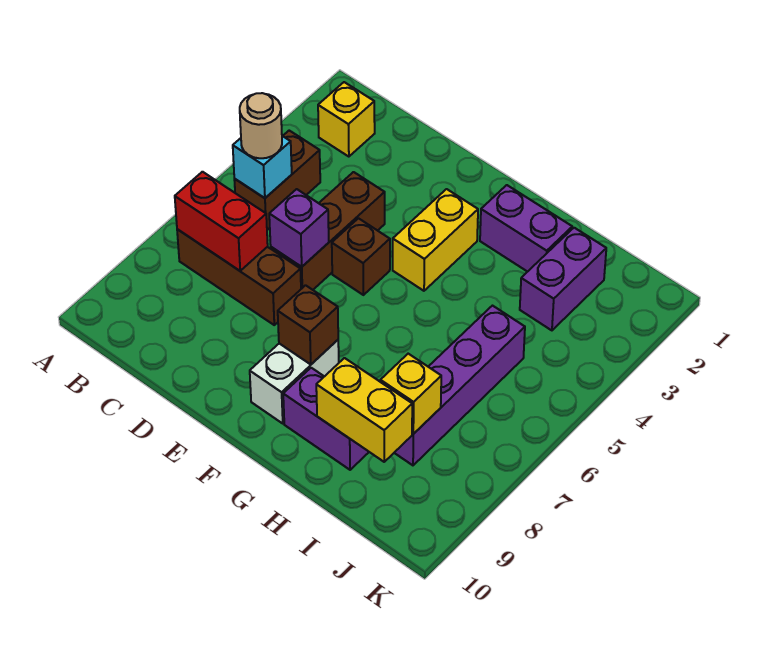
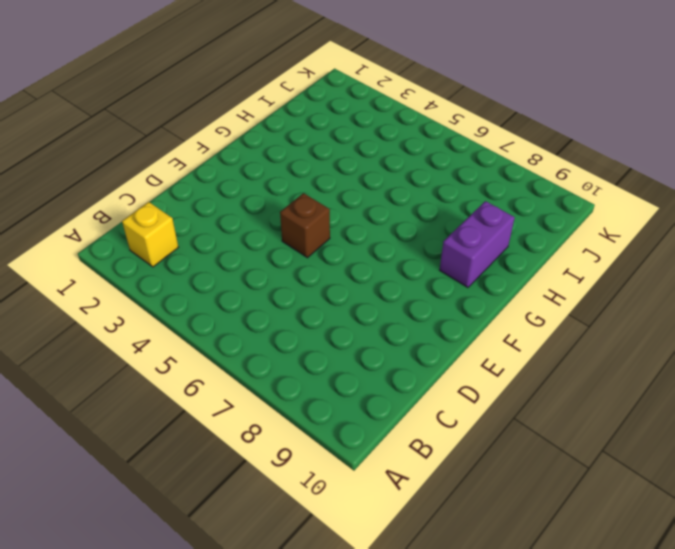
none -> brown 1x2 brick [234,131,320,230]
none -> brown 1x3 brick [177,229,301,325]
none -> brown 1x3 brick [271,172,385,290]

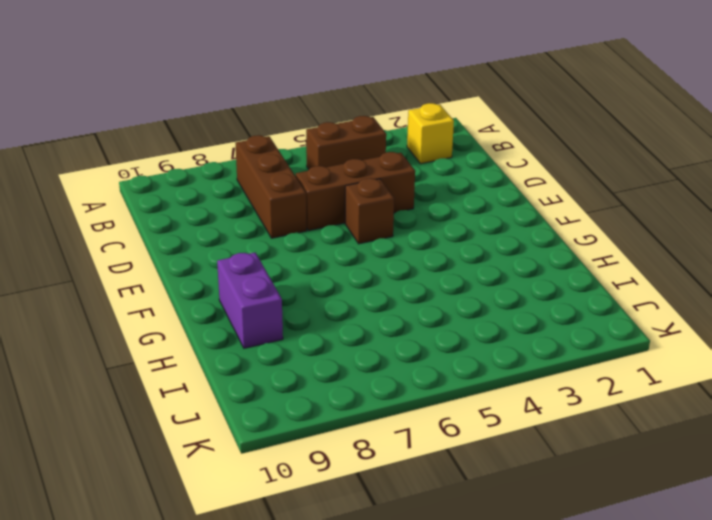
none -> yellow 1x2 brick [393,189,478,291]
none -> white 1x2 brick [250,340,339,423]
none -> purple 1x2 brick [480,185,572,272]

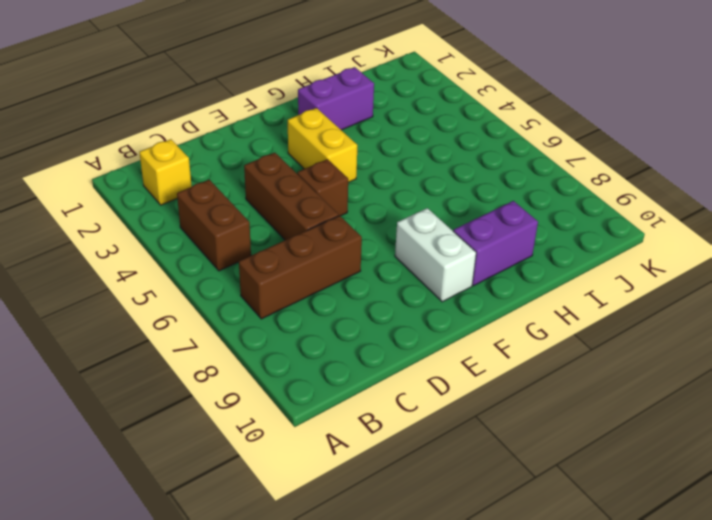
none -> purple 1x2 brick [520,228,606,330]
none -> purple 1x4 brick [394,306,525,465]
none -> cyan 1x1 brick [233,136,292,198]

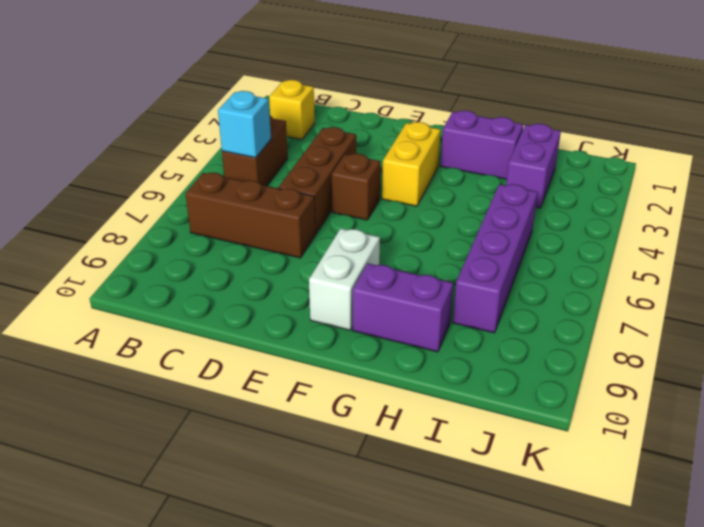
none -> red 1x2 brick [175,172,268,271]
none -> purple 1x1 brick [269,189,329,267]
none -> brown 1x1 brick [278,285,338,364]

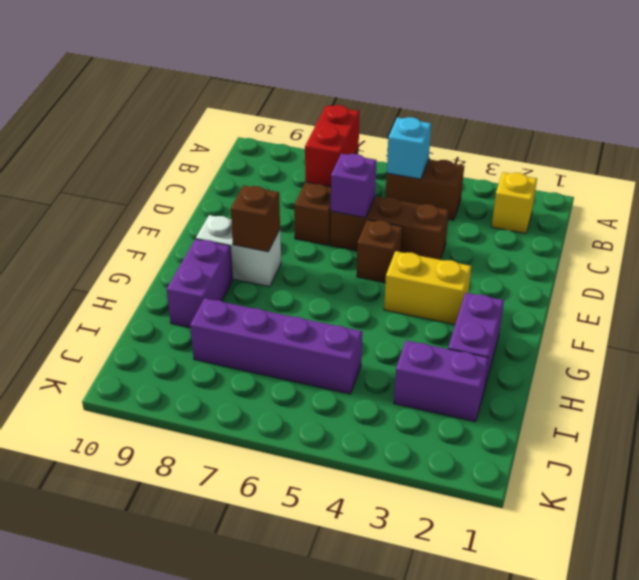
none -> yellow 1x2 brick [316,358,412,462]
none -> yellow 1x1 brick [380,354,441,434]
none -> tan 1x1 round brick [240,93,282,158]

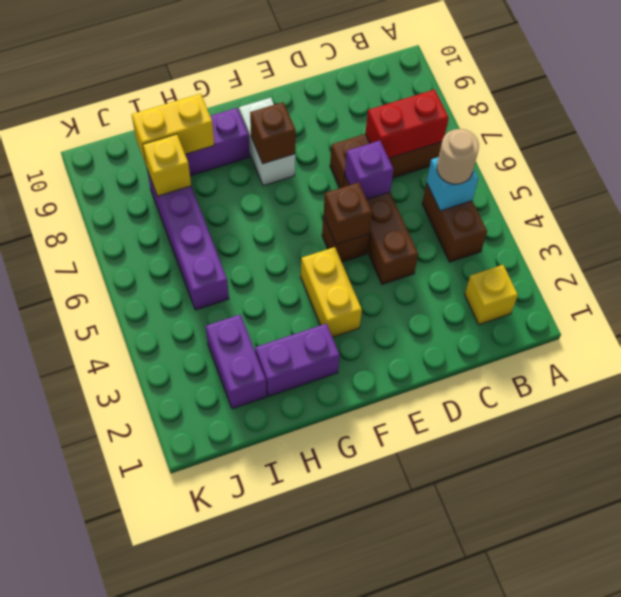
brown 1x1 brick [323,182,372,245] -> none

